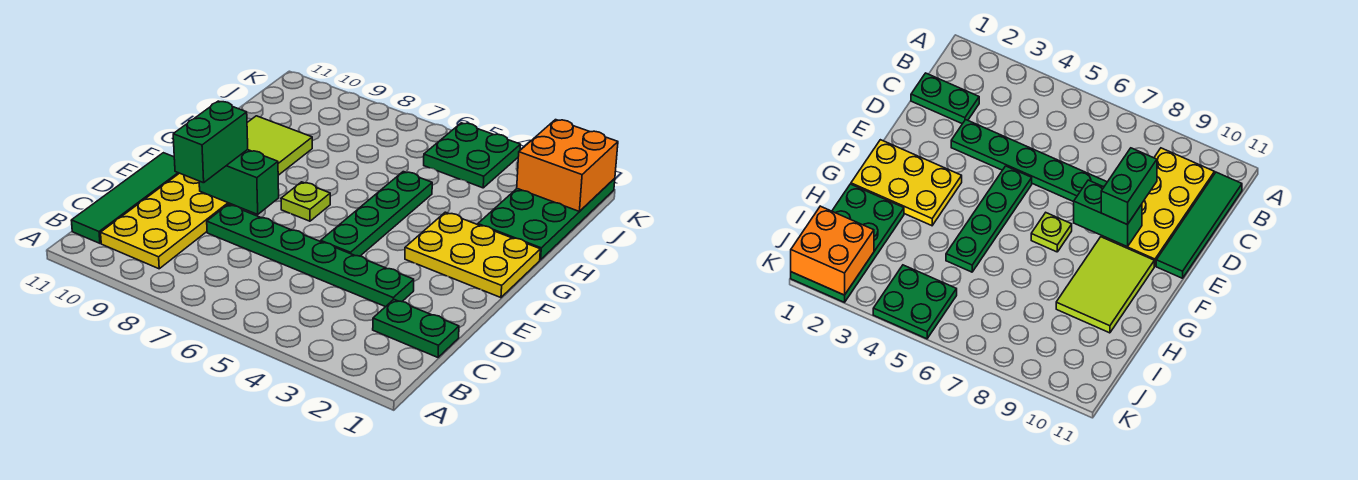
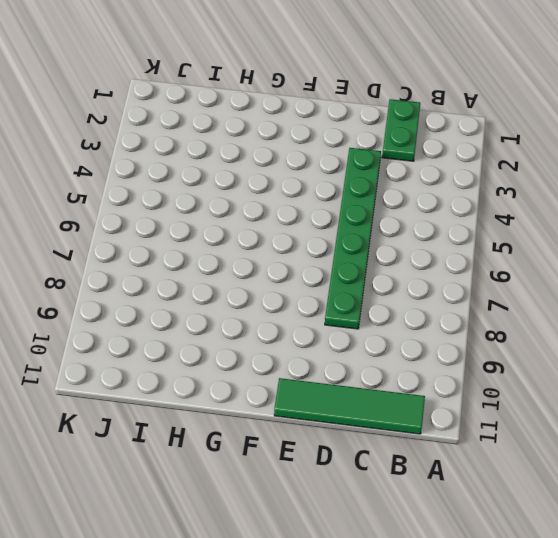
none -> yellow 2x4 plate [101,173,235,269]
none -> green 1x4 plate [321,172,432,256]
none -> yellow 2x3 plate [405,212,540,298]

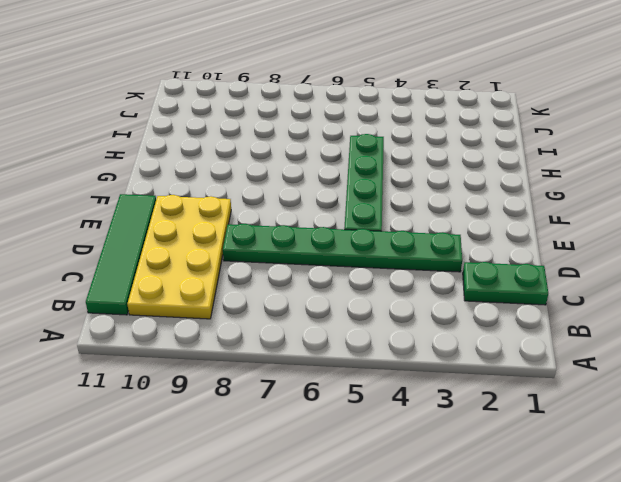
none -> yellow 2x3 plate [405,212,540,298]
none -> lime 1x1 plate [281,182,330,221]
none -> lime 2x3 tile [247,116,312,175]

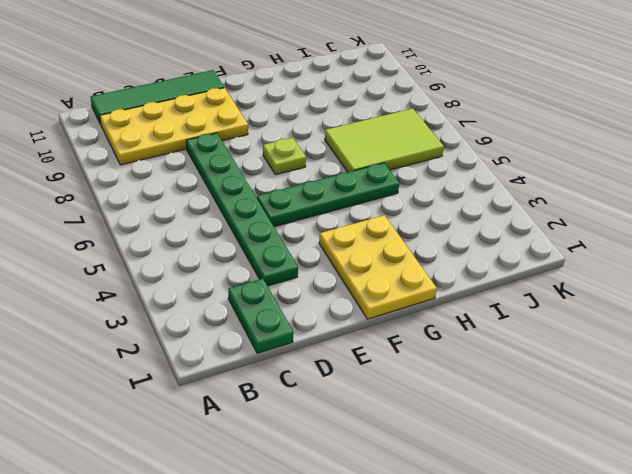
lime 2x3 tile [325,108,444,172] -> lime 2x3 tile moved to [247,116,312,175]
none -> green 2x4 plate [478,178,615,260]
none -> green 2x2 plate [424,123,520,188]
none -> green 1x2 brick [199,150,279,214]

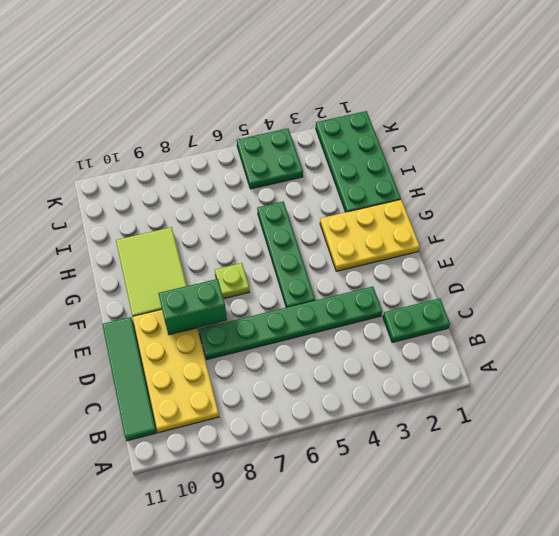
none -> orange 2x2 brick [517,120,618,212]
none -> green 1x2 brick [173,101,248,183]

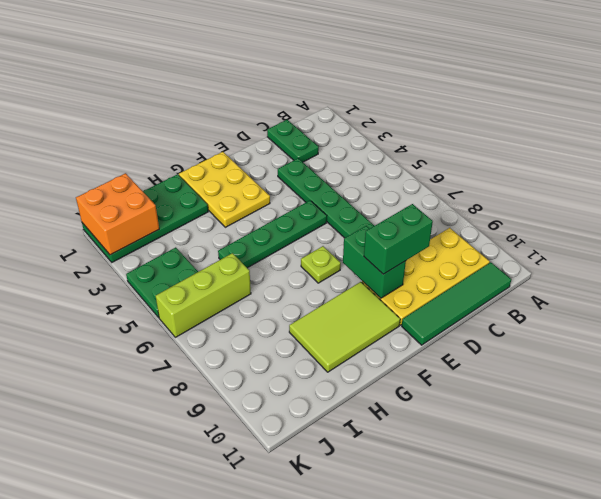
lime 1x3 brick [156,253,251,337] -> none

